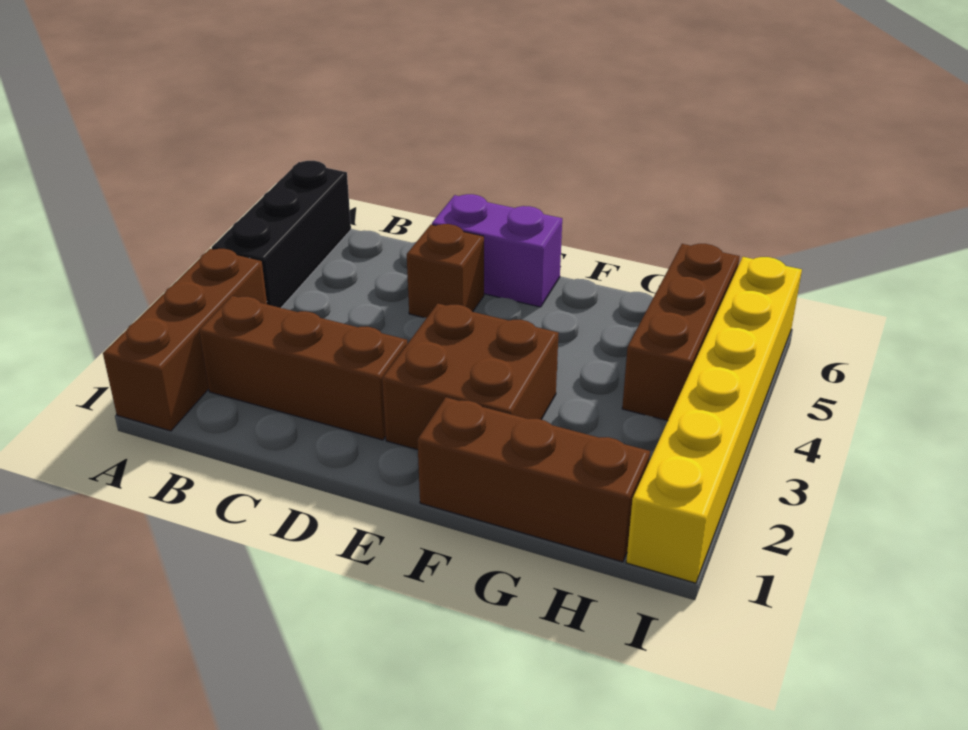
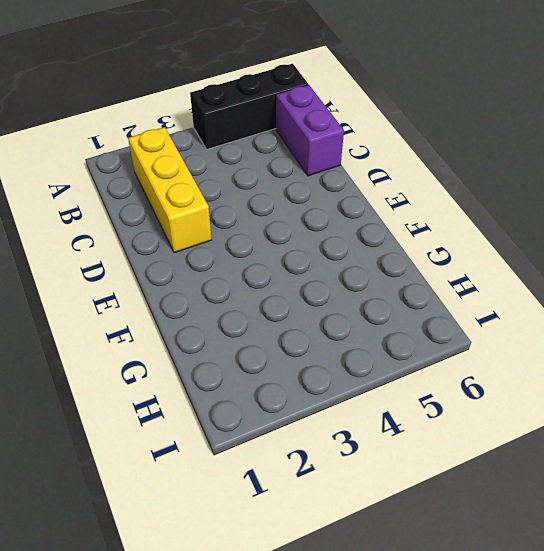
yellow 1x3 brick [128,127,212,253] -> brown 1x3 brick [199,296,407,440]
purple 1x2 brick [276,85,344,176] -> purple 1x2 brick moved to [432,194,562,307]
none -> brown 1x3 brick [103,249,267,431]
none -> brown 1x1 brick [407,224,484,318]

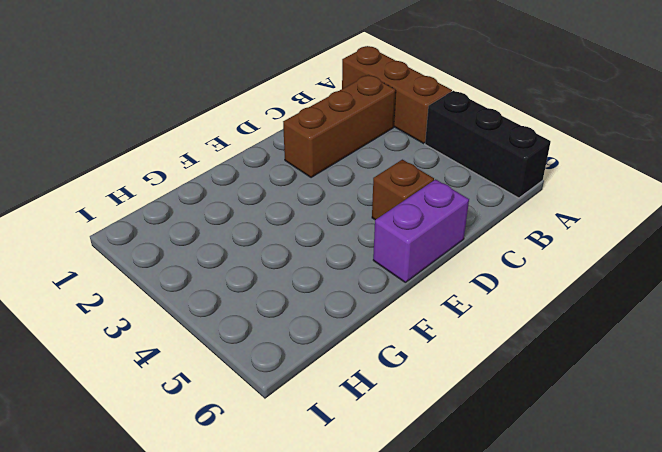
none -> brown 2x2 brick [382,304,559,450]
none -> brown 1x3 brick [417,397,650,562]

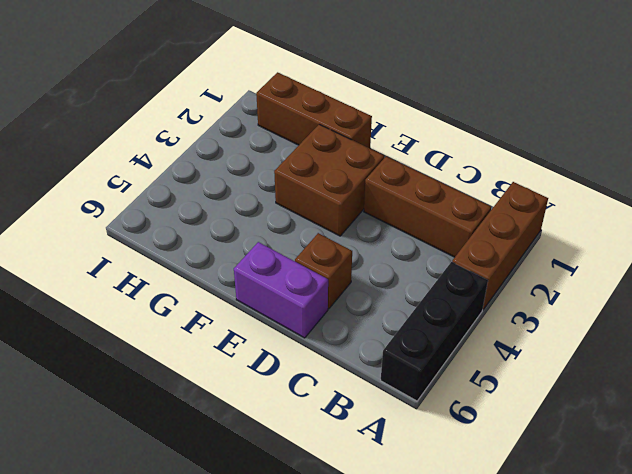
none -> brown 1x3 brick [622,244,740,421]
none -> yellow 1x6 brick [626,257,802,583]

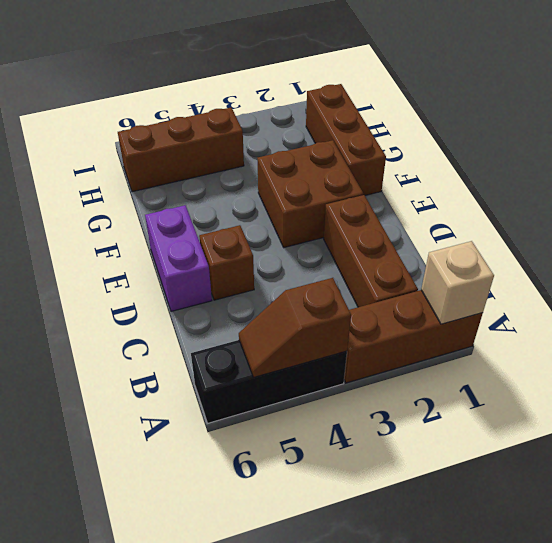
tan 1x1 brick [421,241,494,324] -> none
brown 1x2 slope [239,278,351,377] -> none
none -> yellow 1x6 brick [626,257,802,583]

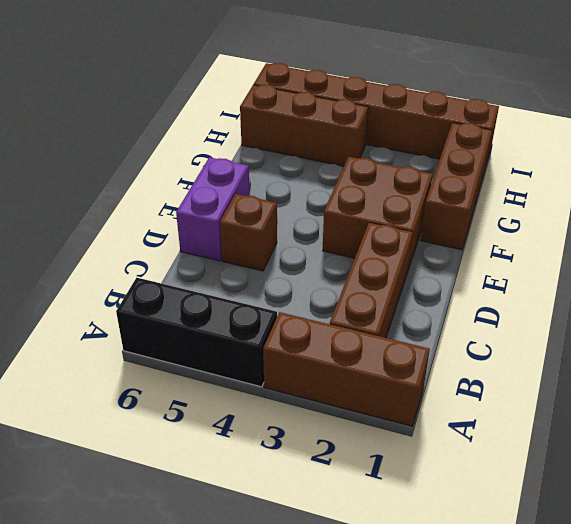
brown 1x6 brick [254,63,499,164] -> yellow 1x6 brick [626,257,802,583]

